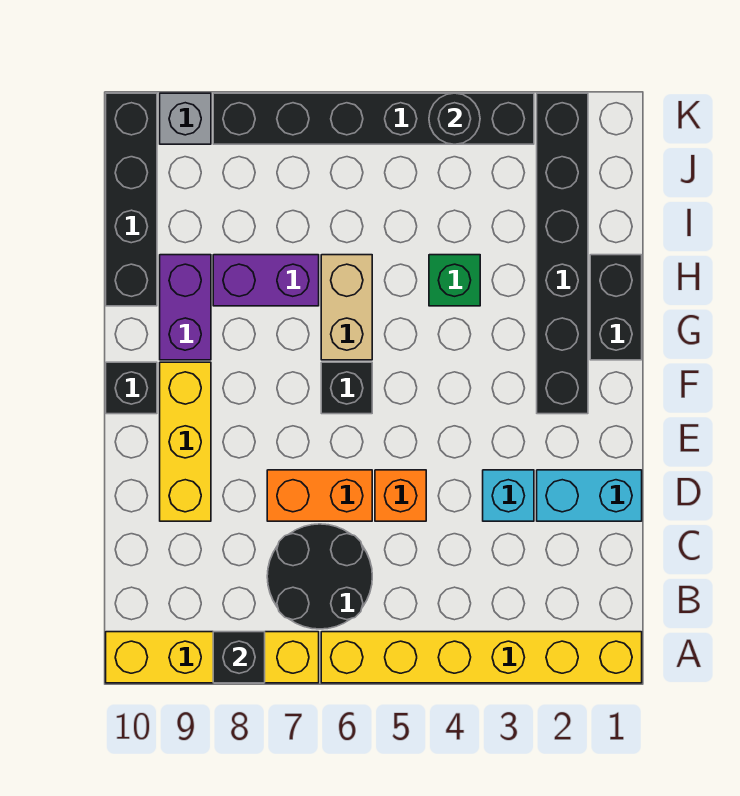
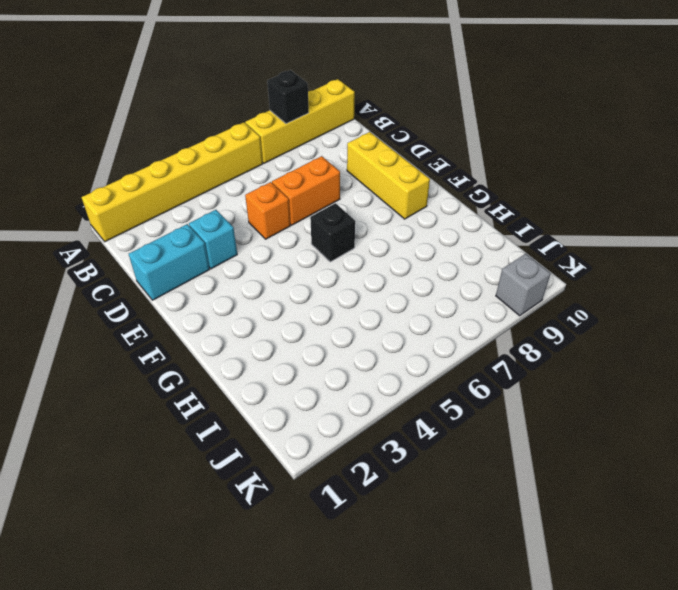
none -> black 2x2 round brick [267,524,372,629]
none -> black 1x6 brick [537,93,588,414]
none -> black 1x1 brick [106,362,157,414]

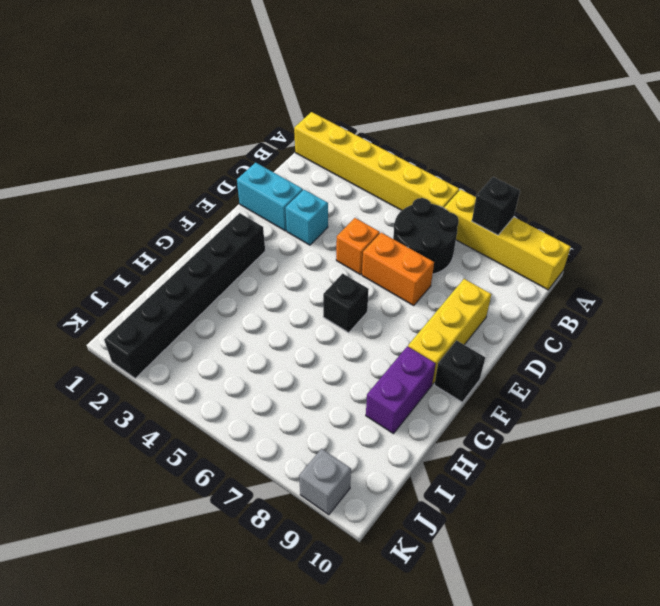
none -> black 1x2 brick [590,255,642,360]
none -> tan 1x2 brick [321,255,372,360]
none -> green 1x1 brick [429,255,480,306]

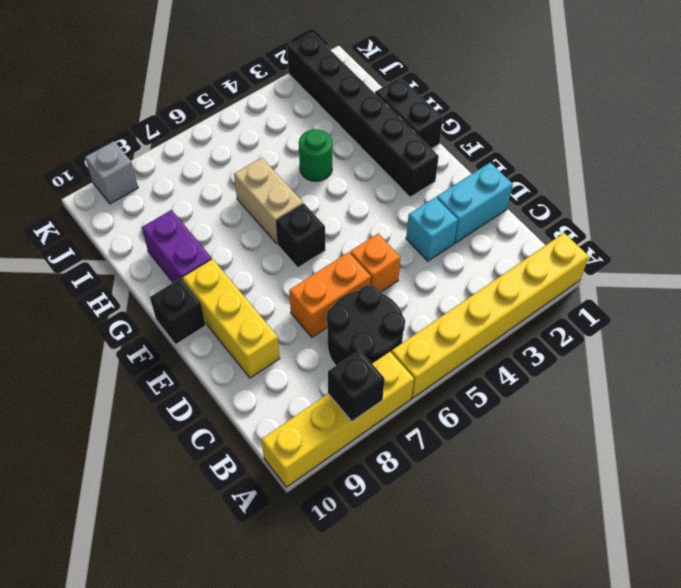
green 1x1 round brick [299,129,332,181] -> green 1x1 brick [429,255,480,306]
none -> purple 1x2 brick [213,255,319,306]
none -> black 1x4 brick [106,93,157,306]
none -> black 1x6 brick [213,93,534,144]

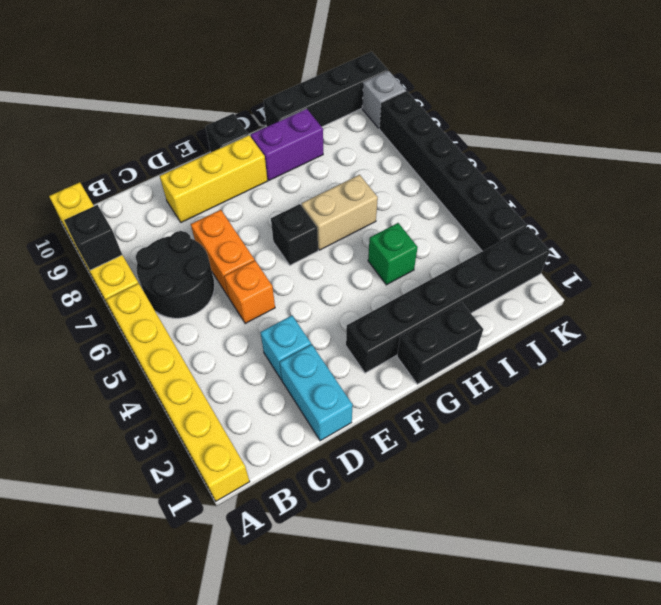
none -> purple 1x2 brick [213,255,319,306]
none -> black 1x1 round brick [429,93,480,144]

